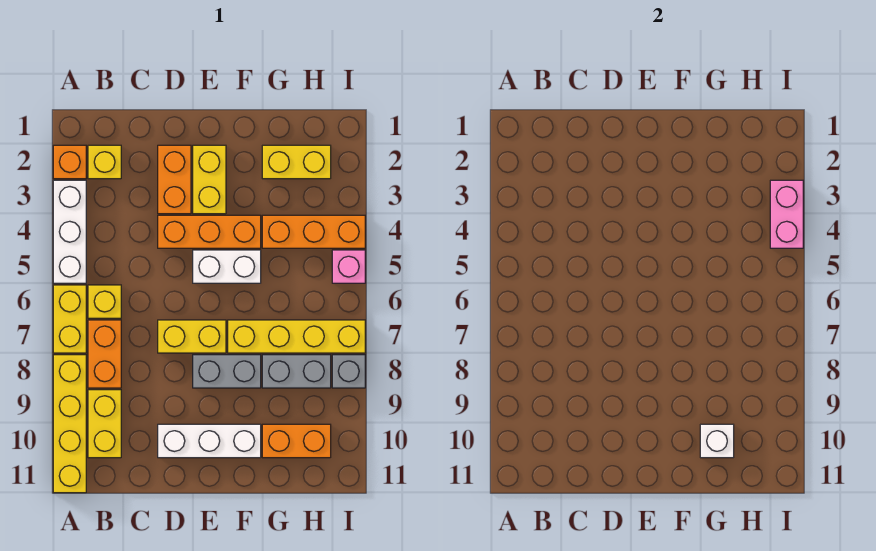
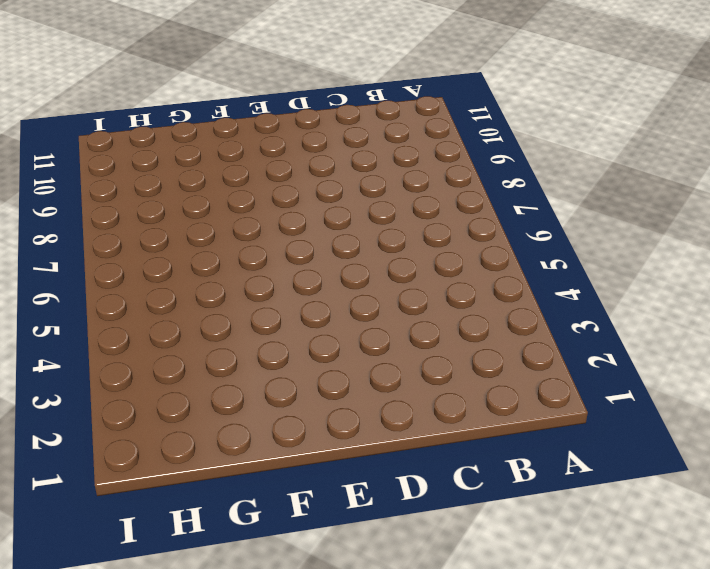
none -> orange 1x1 brick [53,145,86,179]
none -> white 1x3 brick [53,180,86,283]
none -> yellow 1x2 brick [53,285,86,353]

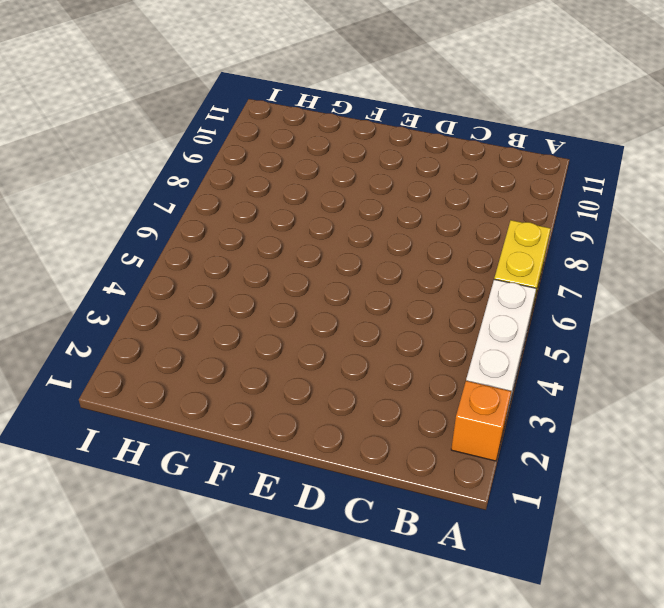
none -> yellow 1x4 brick [53,355,86,493]
none -> yellow 1x1 brick [88,145,121,179]
none -> yellow 1x1 brick [88,285,121,318]

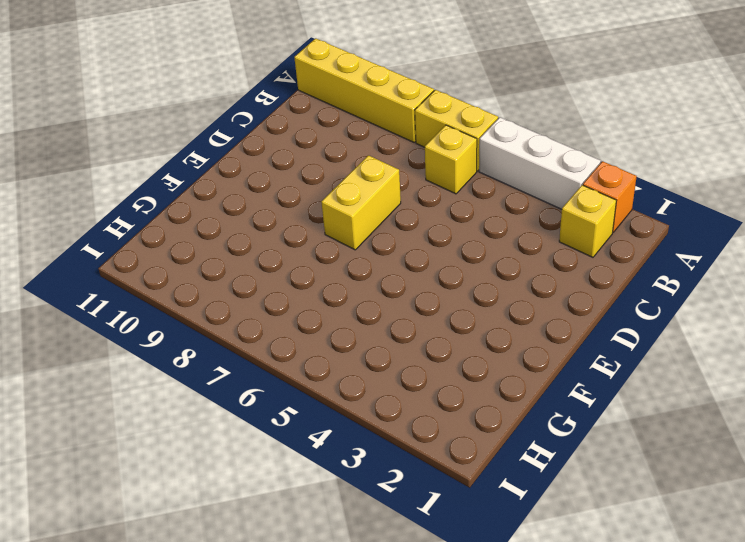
none -> orange 1x2 brick [88,320,121,388]
none -> yellow 1x2 brick [88,390,121,458]
none -> orange 1x2 brick [158,145,191,214]

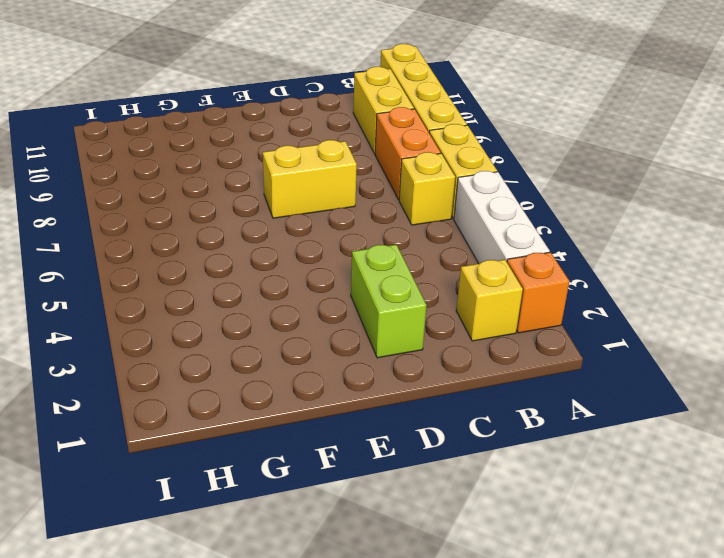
lime 1x2 brick [351,245,426,358] -> orange 1x2 brick [158,145,191,214]
none -> orange 1x3 brick [158,215,261,248]
none -> white 1x3 brick [158,424,261,458]
none -> yellow 1x2 brick [193,145,226,214]

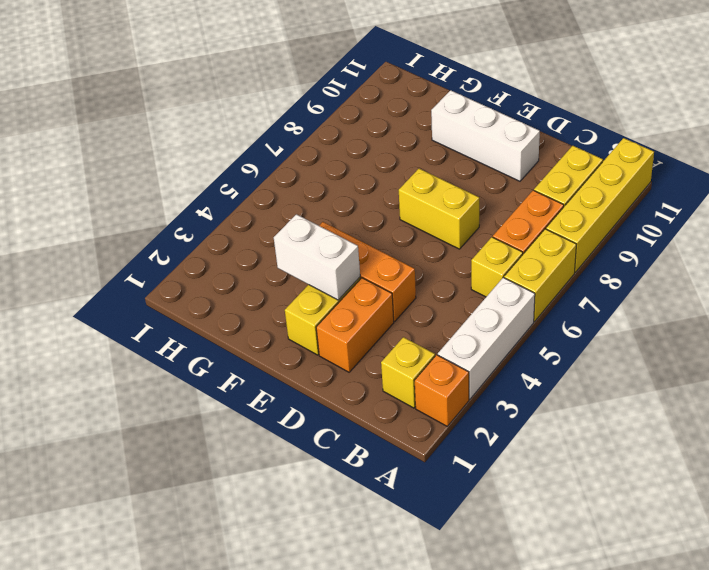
white 1x2 brick [274,214,360,300] -> white 1x2 brick moved to [193,250,261,283]
none -> grey 1x2 brick [193,355,261,388]
none -> yellow 1x4 brick [228,320,365,353]
none -> yellow 1x2 brick [262,145,331,179]

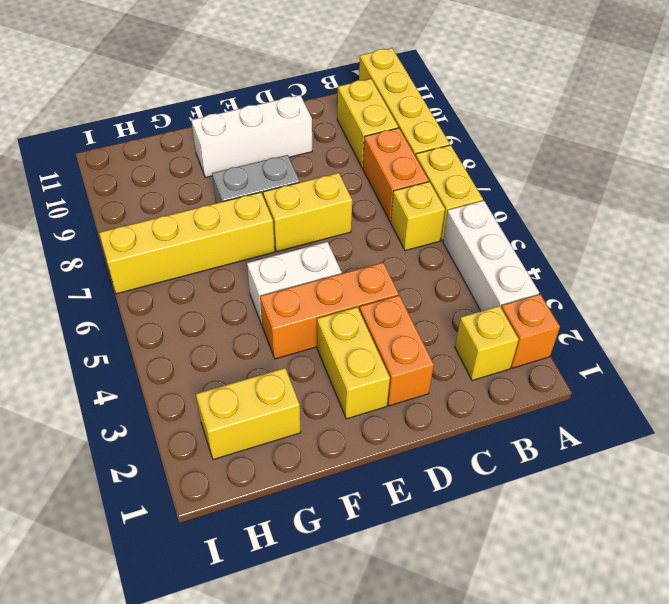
none -> orange 1x3 brick [262,215,365,248]
none -> grey 1x2 brick [262,355,331,388]
none -> orange 1x2 brick [262,424,331,458]

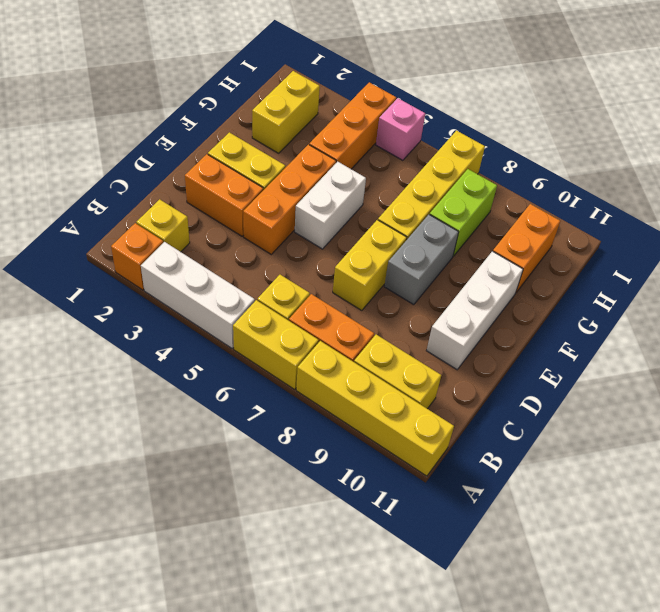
lime 1x2 brick [430,169,497,256] -> grey 1x2 brick [262,355,331,388]
none -> grey 1x1 brick [332,355,365,388]
none -> white 1x1 brick [700,424,734,458]
none -> pink 1x2 brick [770,180,803,248]

